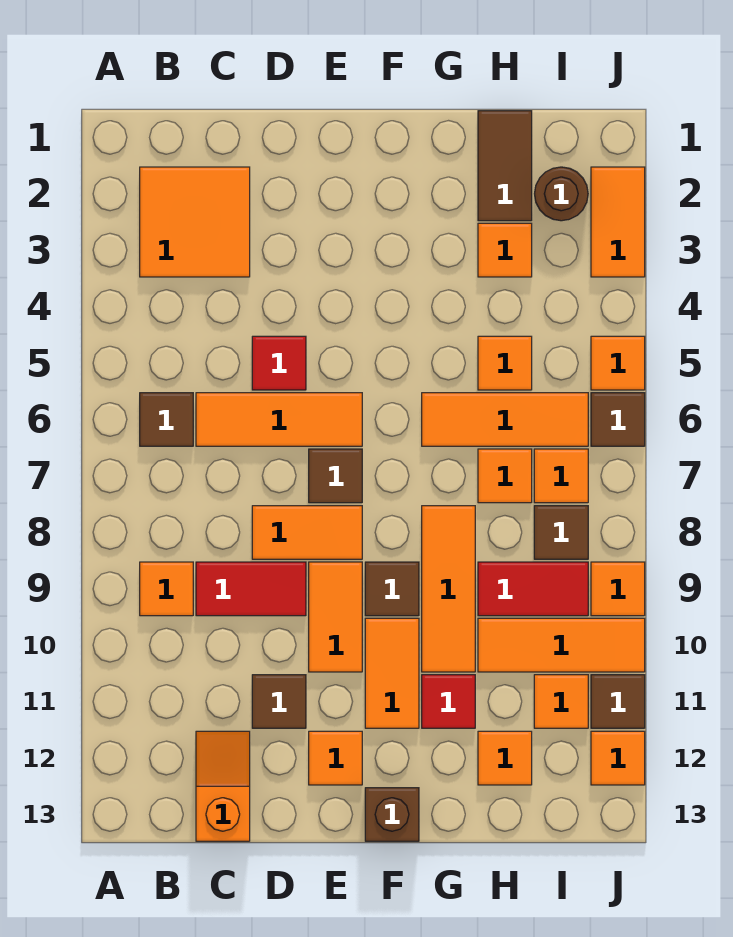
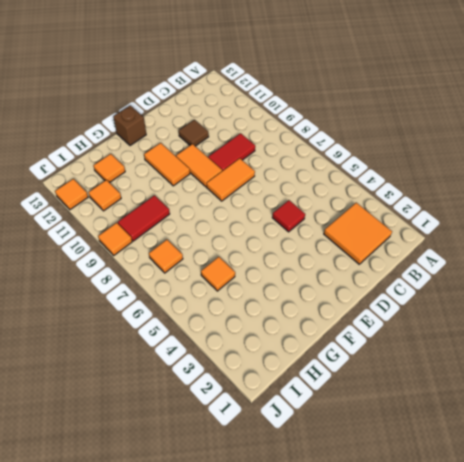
none -> brown 1x1 tile [140,393,193,446]
none -> orange 1x1 tile [140,562,193,616]
none -> orange 1x3 tile [196,393,362,446]
none -> orange 1x2 slope [196,731,250,841]

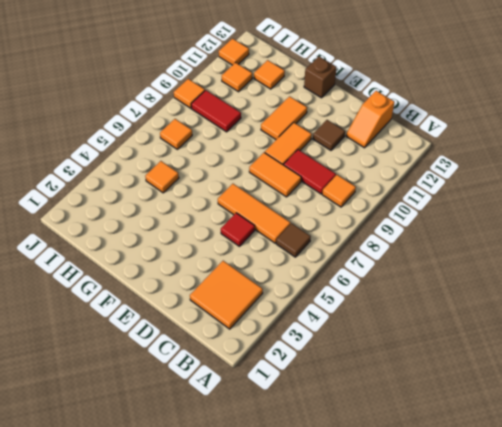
none -> brown 1x1 tile [309,449,362,503]
none -> orange 1x1 tile [309,731,362,785]
none -> brown 1x1 tile [365,562,419,616]
none -> orange 1x3 tile [422,393,588,446]

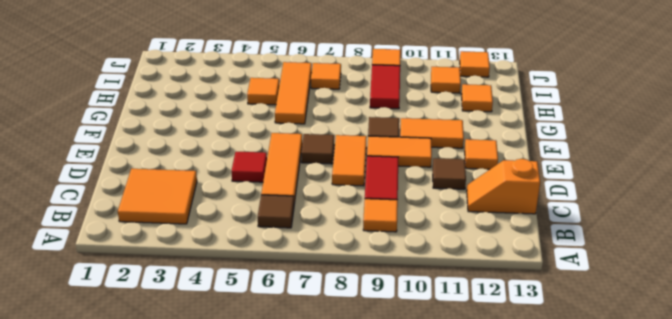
none -> brown 1x1 brick [365,788,419,841]
none -> orange 1x3 tile [422,506,475,672]
none -> red 1x1 tile [422,675,475,728]
none -> brown 1x2 tile [478,111,532,221]

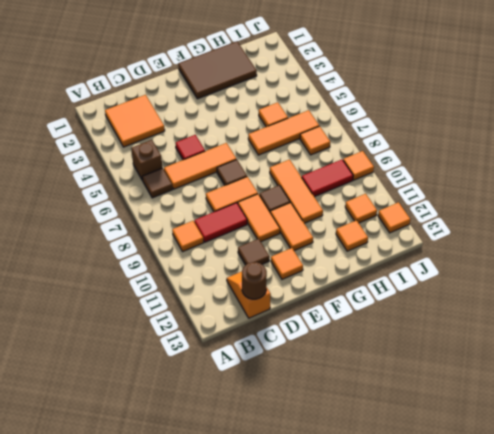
brown 1x1 brick [131,140,162,180] -> brown 1x1 brick moved to [365,788,419,841]
brown 1x1 round brick [242,262,267,299] -> brown 1x1 round brick moved to [535,167,588,221]
brown 2x3 tile [178,42,257,99] -> brown 1x2 tile [478,111,532,221]
none -> red 1x1 tile [422,675,475,728]
none -> orange 1x1 tile [478,223,532,277]
none -> orange 1x1 tile [478,449,532,503]
none -> orange 1x3 tile [478,618,645,672]

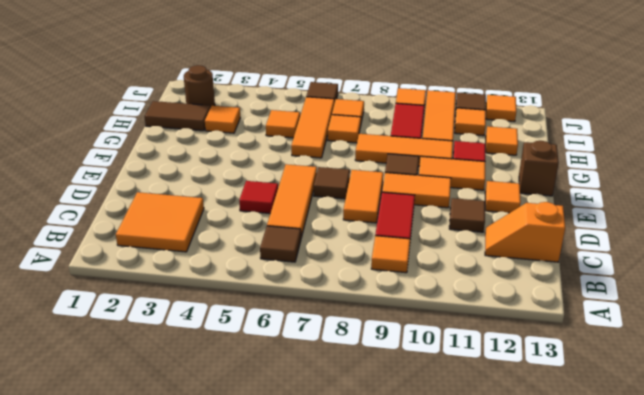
none -> brown 1x1 tile [534,506,588,559]
none -> orange 1x2 tile [591,167,645,277]
none -> orange 1x1 tile [591,336,645,390]

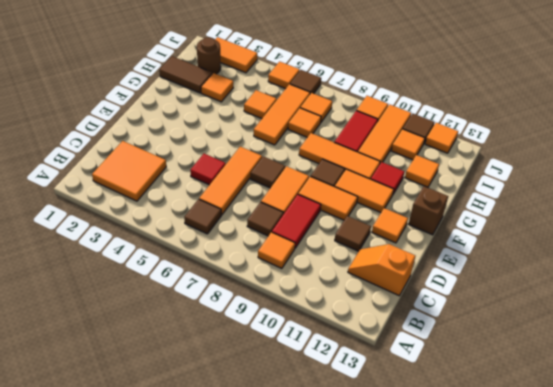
brown 1x1 tile [247,202,283,236] -> brown 1x1 tile moved to [534,506,588,559]

